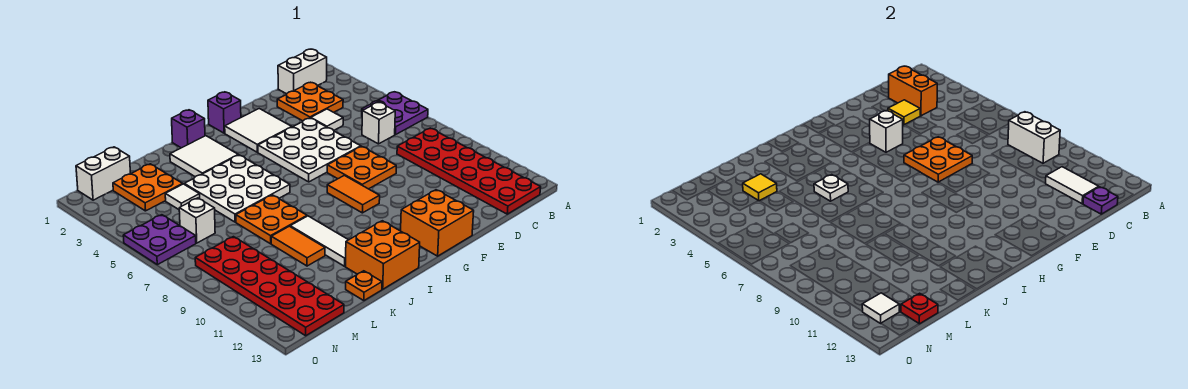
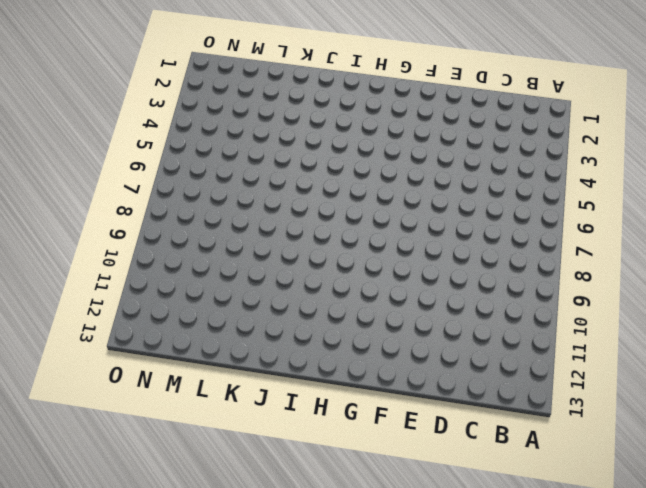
none -> purple 2x2 plate [362,92,428,135]
none -> white 1x2 brick [278,49,327,94]
none -> red 2x6 plate [397,128,541,214]
none -> orange 2x2 plate [277,82,343,121]

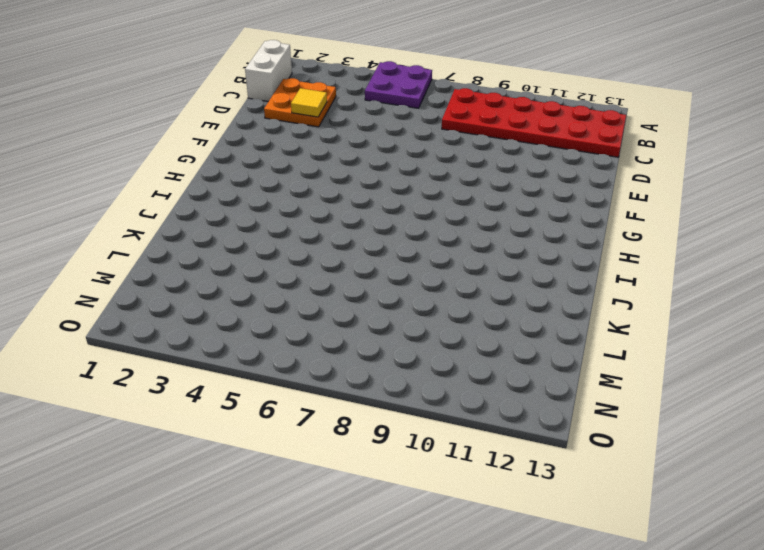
none -> white 1x1 brick [362,102,395,144]
none -> white 1x1 tile [311,109,343,130]
none -> white 3x3 plate [258,118,361,182]
none -> orange 2x2 plate [327,146,396,189]

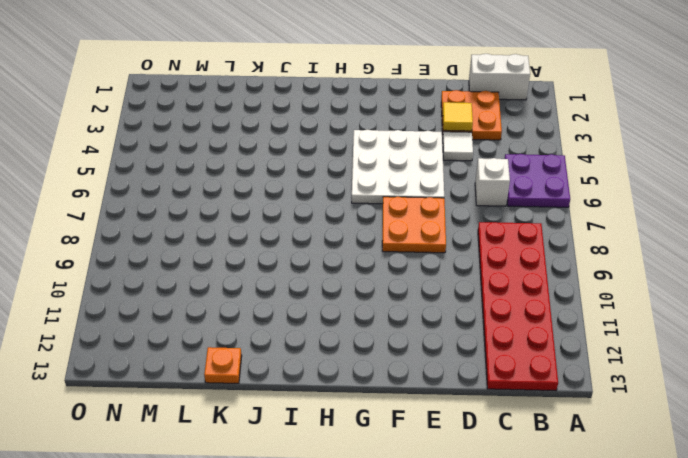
none -> white 2x2 tile [225,109,292,152]
none -> orange 2x2 brick [401,190,474,256]
none -> purple 1x1 brick [208,92,241,133]
none -> orange 1x2 tile [327,175,380,213]

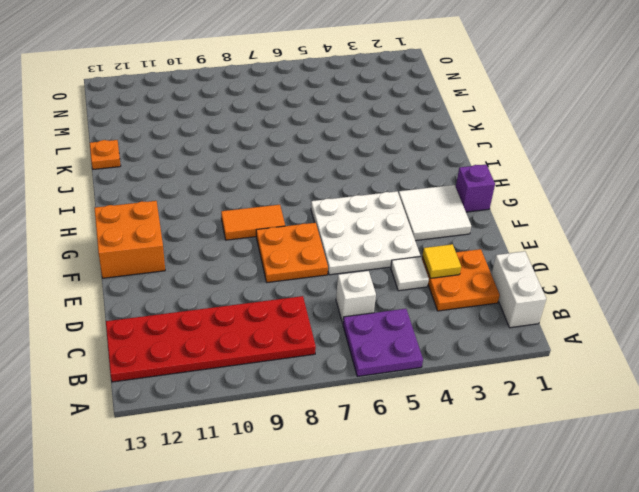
none -> purple 1x1 brick [172,110,205,148]
none -> white 2x2 tile [170,136,238,177]
none -> white 3x3 plate [184,155,290,222]
none -> orange 2x2 brick [346,221,420,289]

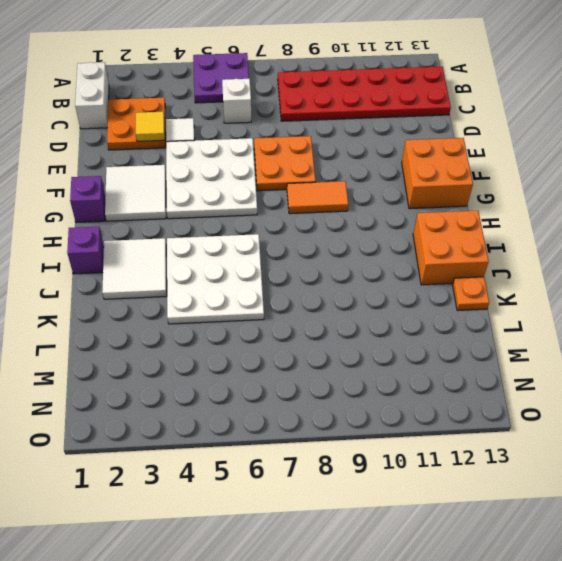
none -> orange 2x2 plate [236,195,307,244]
none -> white 1x3 tile [290,216,348,266]
none -> orange 1x2 tile [271,226,325,266]
none -> orange 2x2 plate [113,164,182,211]

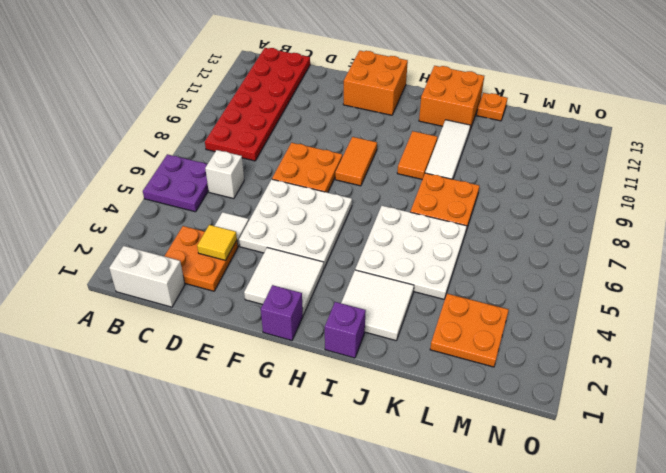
orange 1x2 tile [397,131,437,179] -> orange 1x2 tile moved to [271,226,325,266]
none -> white 1x1 tile [165,184,200,209]
none -> white 1x2 brick [76,147,131,200]
none -> white 1x1 brick [179,198,215,243]
none -> red 2x6 plate [195,237,344,336]

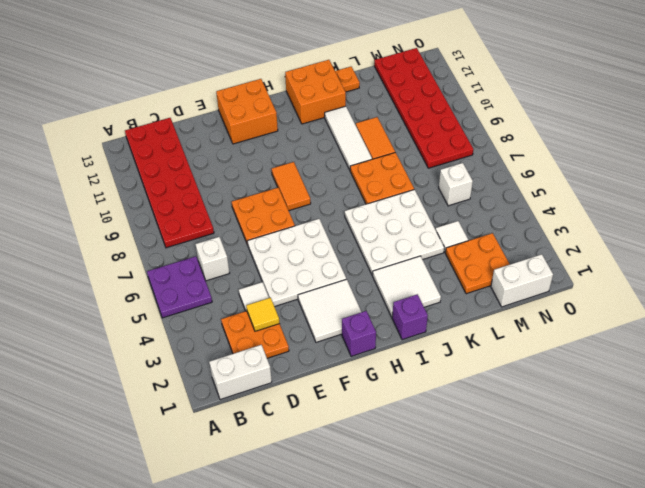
none -> purple 2x2 plate [123,215,196,265]
none -> white 1x2 brick [1008,112,1060,163]
none -> orange 1x2 brick [889,66,937,116]
none -> white 1x2 tile [1045,167,1099,204]

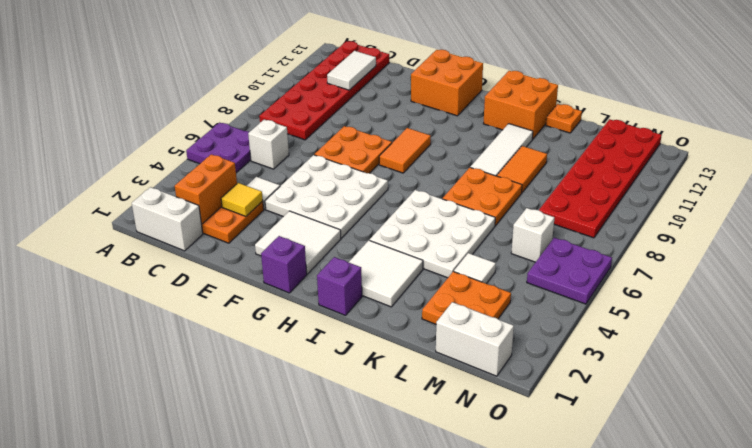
none -> white 1x2 brick [1008,112,1060,163]
none -> purple 1x1 plate [1083,187,1118,214]
none -> orange 2x2 plate [904,137,972,182]
none -> white 1x1 brick [870,111,903,152]

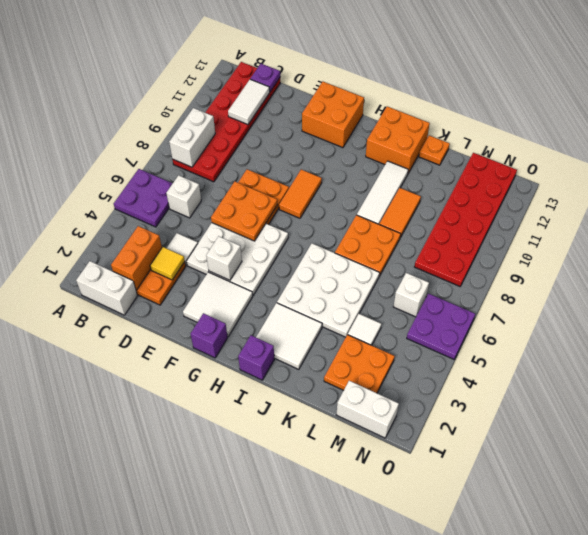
none -> white 1x1 plate [814,175,848,201]
none -> yellow 1x1 tile [743,174,777,201]
none -> red 1x1 plate [901,293,938,324]
none -> white 1x1 tile [862,293,899,323]

